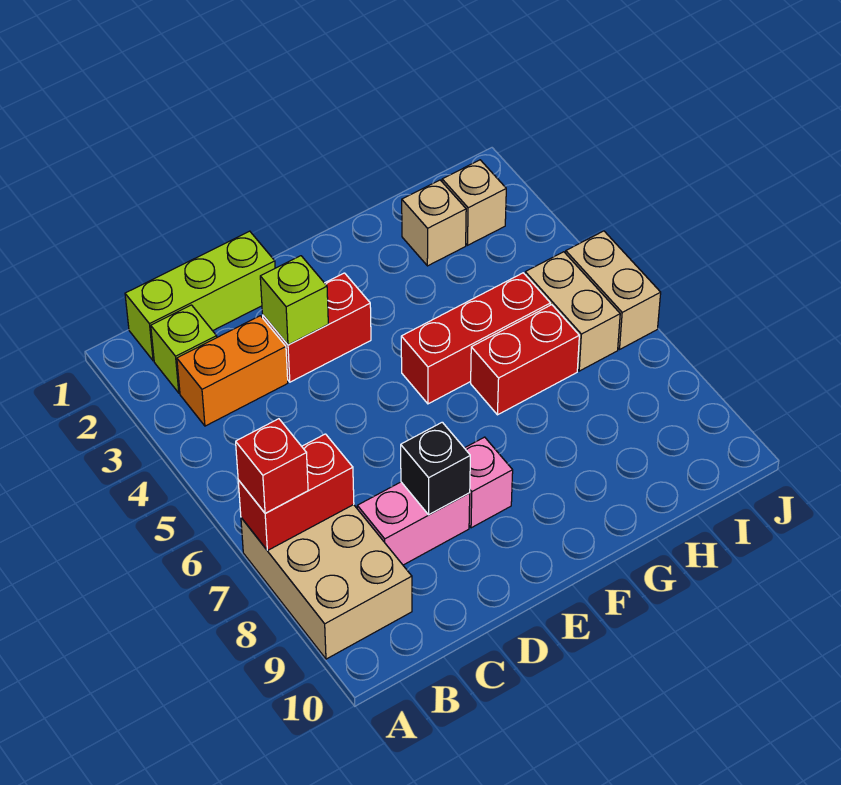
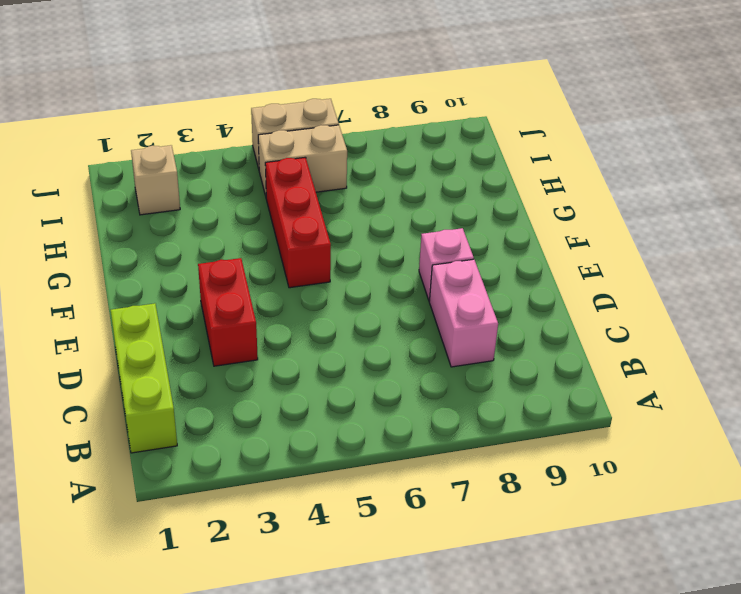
none -> tan 2x3 brick [241,505,412,659]
none -> lime 1x1 brick [151,305,217,393]
none -> orange 1x2 brick [177,316,288,426]

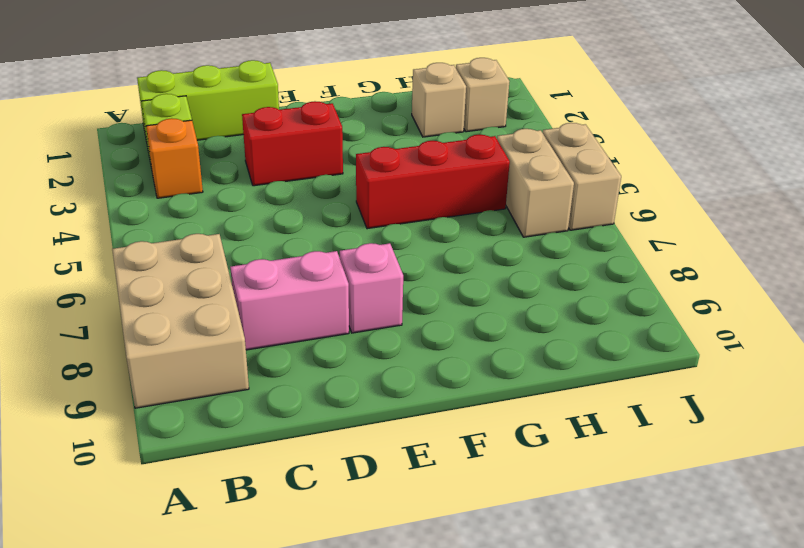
orange 1x1 brick [146,118,203,198] -> orange 1x2 brick [177,316,288,426]
none -> red 1x2 brick [471,305,579,415]
none -> red 1x2 brick [238,434,354,551]
none -> lime 1x1 brick [260,256,328,345]

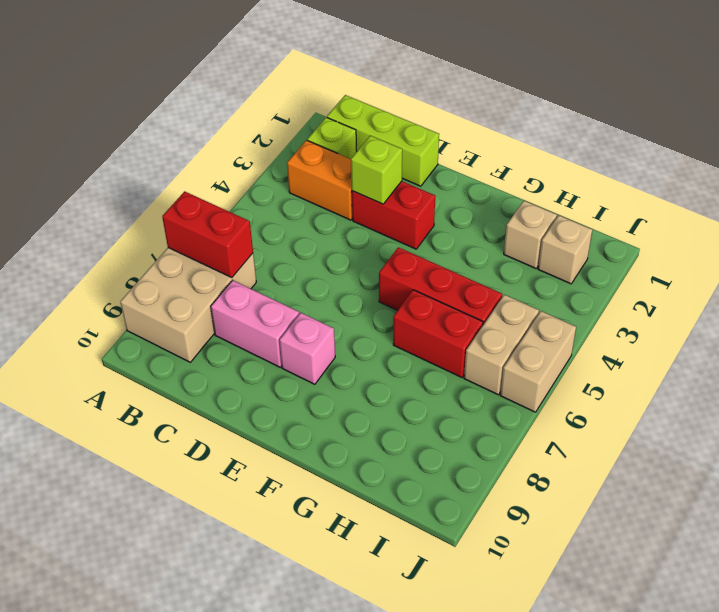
none -> black 1x1 brick [401,422,470,515]
none -> red 1x1 brick [236,419,308,513]

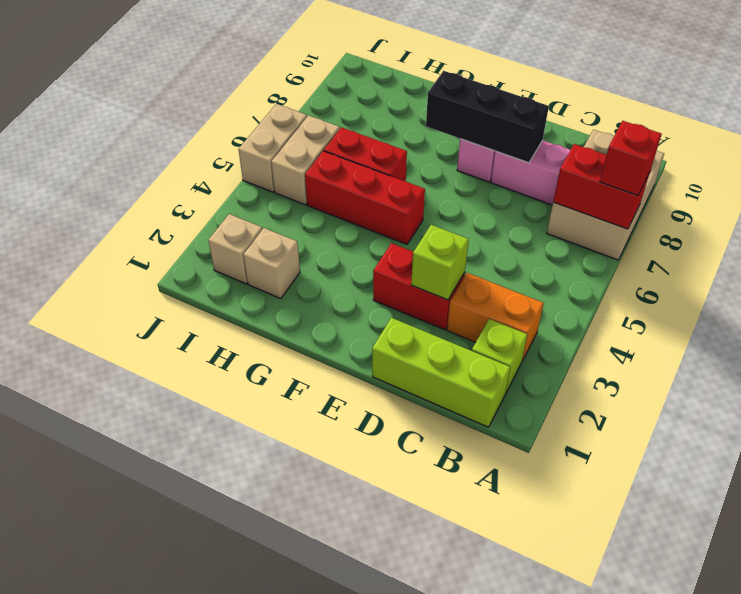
black 1x3 brick [426,71,549,163] -> black 1x1 brick [401,422,470,515]

